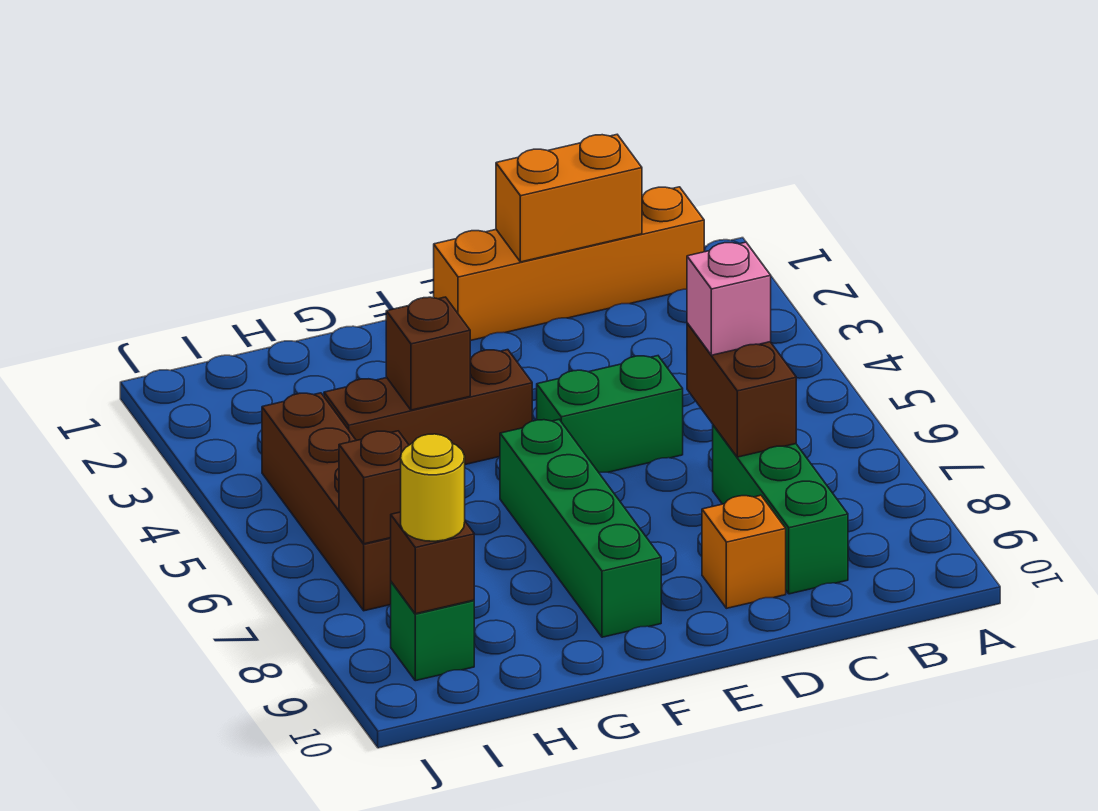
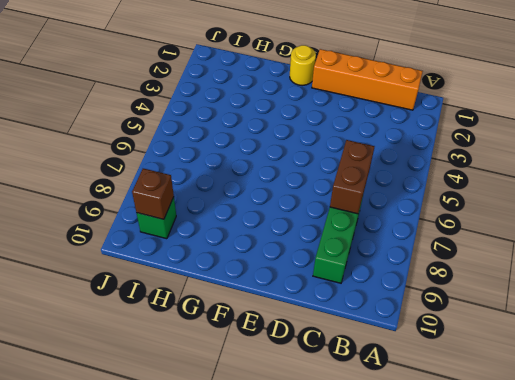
yellow 1x1 round brick [290,45,316,85] -> yellow 1x1 round brick moved to [401,434,465,541]
none -> green 1x2 brick [537,356,683,473]
none -> orange 1x1 brick [702,495,786,608]
none -> brown 1x3 brick [324,350,532,465]

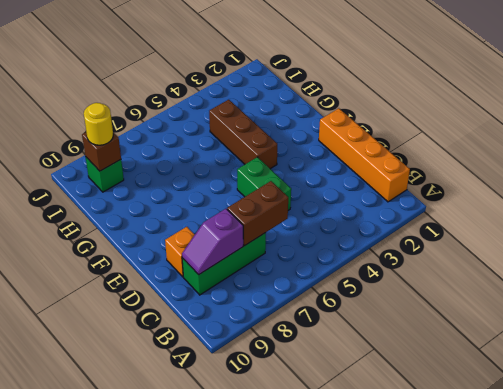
purple 1x2 slope [182,209,243,275] -> none
none -> green 1x4 brick [500,420,661,637]
none -> brown 1x4 brick [262,393,391,611]
none -> orange 1x2 brick [496,135,642,262]

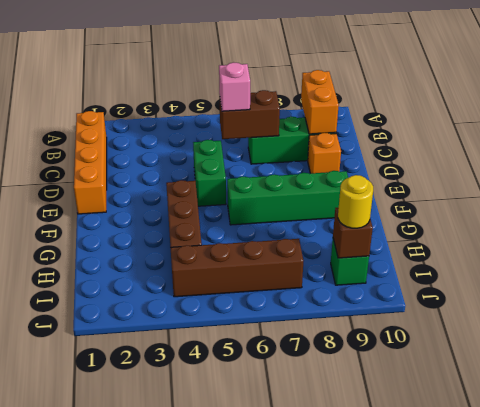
orange 1x2 brick [301,70,339,134] -> orange 1x2 brick moved to [496,135,642,262]
none -> brown 1x1 brick [386,297,470,410]
none -> brown 1x1 brick [339,431,409,544]

